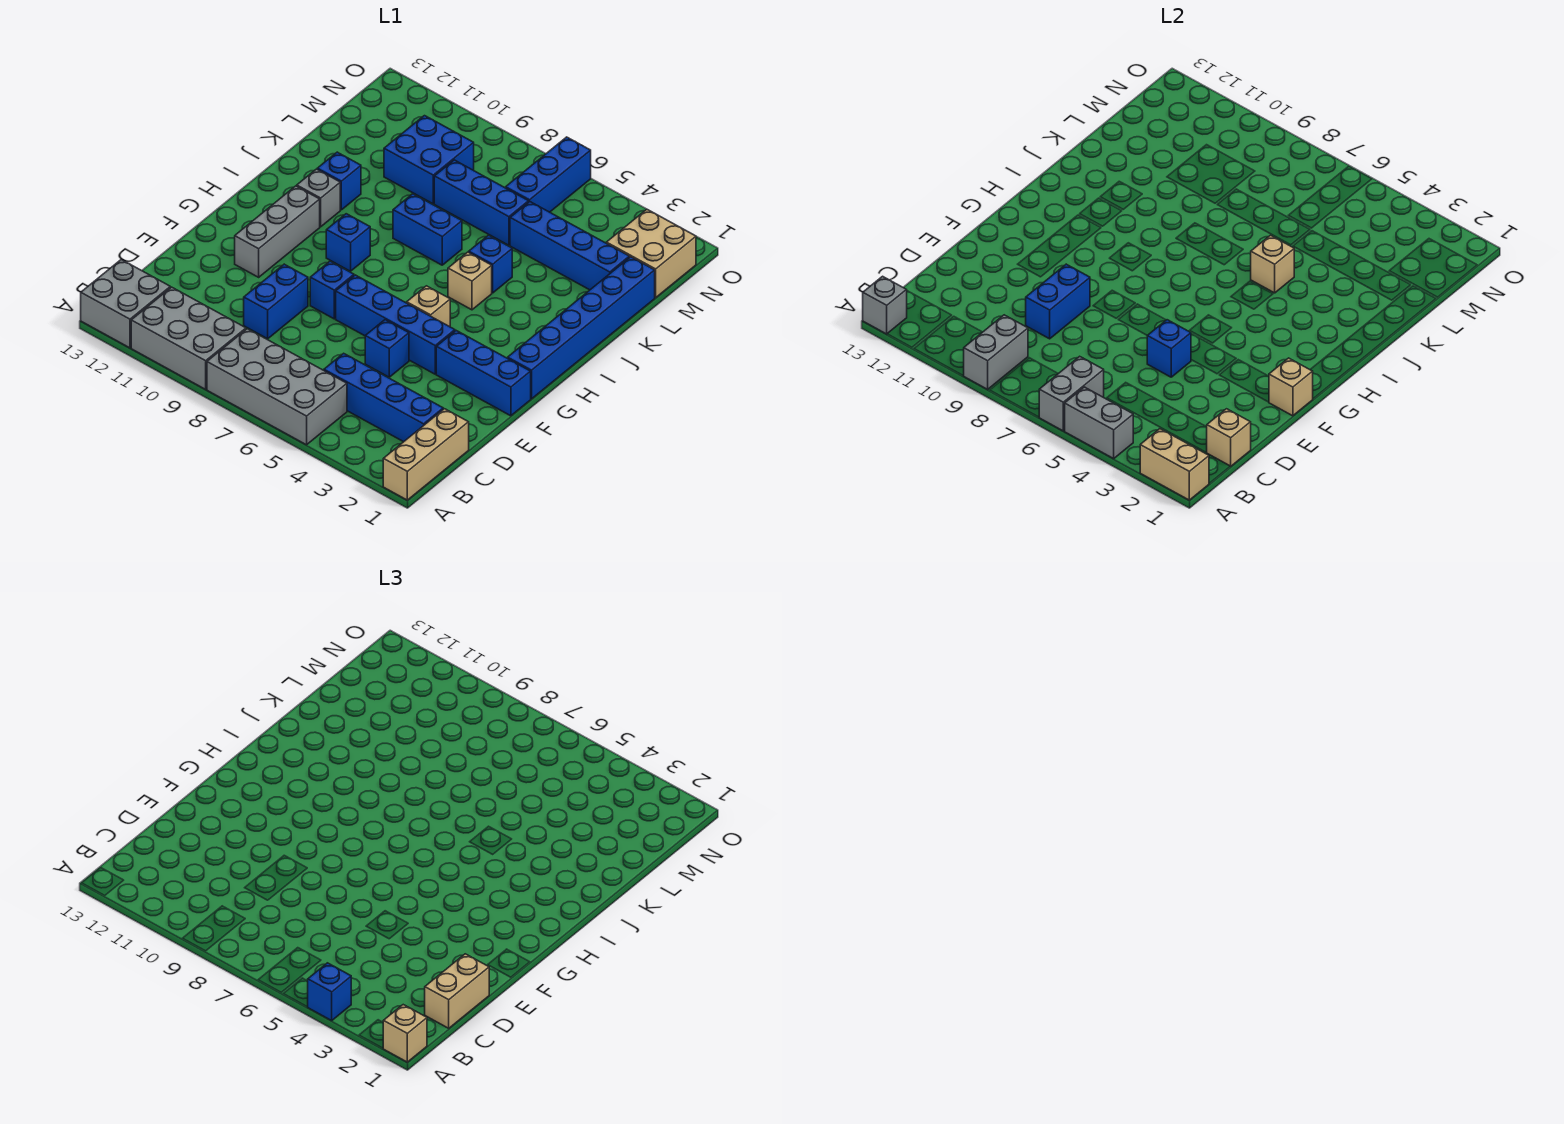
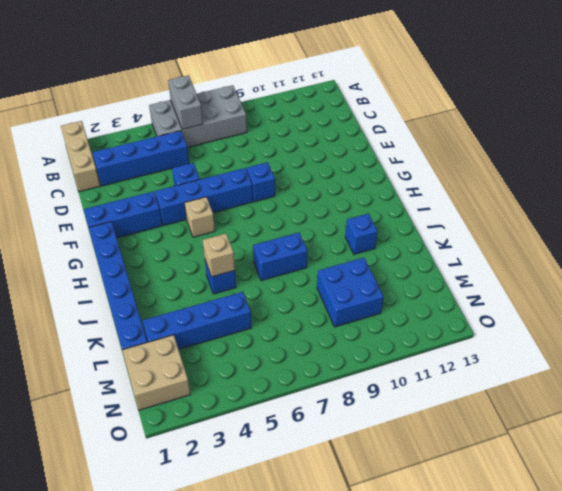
none -> grey 2x3 brick [131,287,246,389]
none -> grey 2x2 brick [81,260,170,348]
none -> blue 1x2 brick [244,264,308,339]
none -> grey 1x3 brick [235,186,320,277]

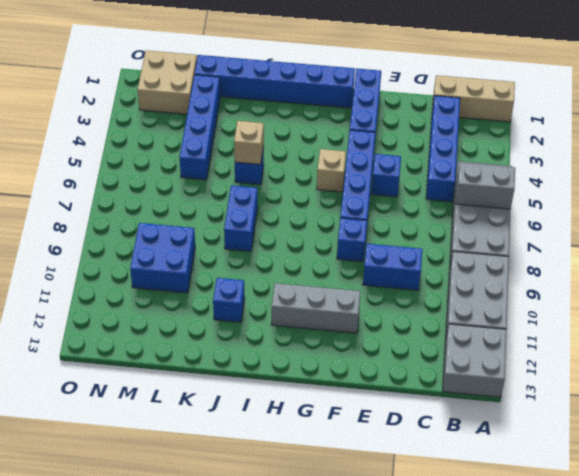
none -> blue 1x1 brick [326,214,370,271]
none -> tan 1x1 brick [448,252,492,310]
none -> grey 1x1 brick [297,169,340,227]
none -> blue 1x3 brick [434,160,529,245]

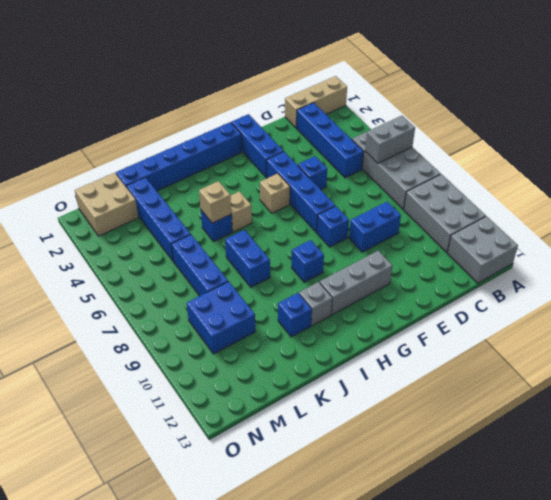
none -> blue 1x3 brick [506,137,591,212]
none -> tan 1x2 brick [1140,429,1209,500]
none -> grey 1x2 brick [1065,387,1133,459]
none -> grey 1x2 brick [964,315,1028,389]

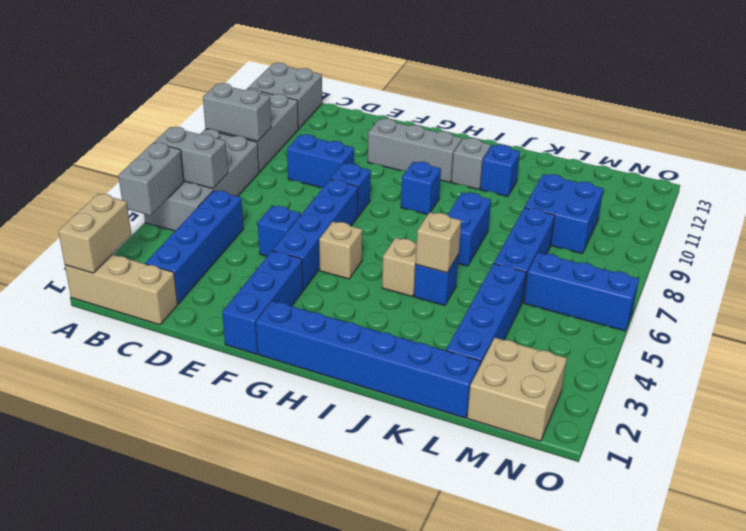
none -> grey 1x1 brick [863,276,907,334]
none -> tan 1x1 brick [1206,409,1251,466]
none -> blue 1x2 brick [1026,264,1090,339]
none -> blue 1x1 brick [1147,320,1191,377]

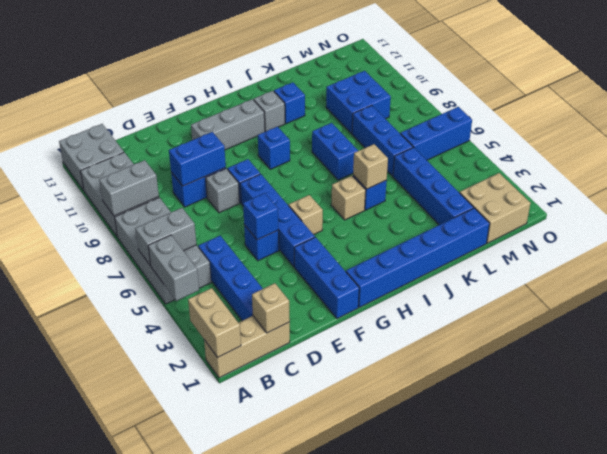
grey 1x1 brick [206,169,240,213] -> grey 1x1 brick moved to [863,276,907,334]
none -> tan 1x1 brick [1269,358,1313,416]
none -> tan 1x1 brick [383,1005,427,1062]
none -> blue 1x1 brick [308,963,351,1021]
none -> tan 1x2 brick [425,954,489,1028]

